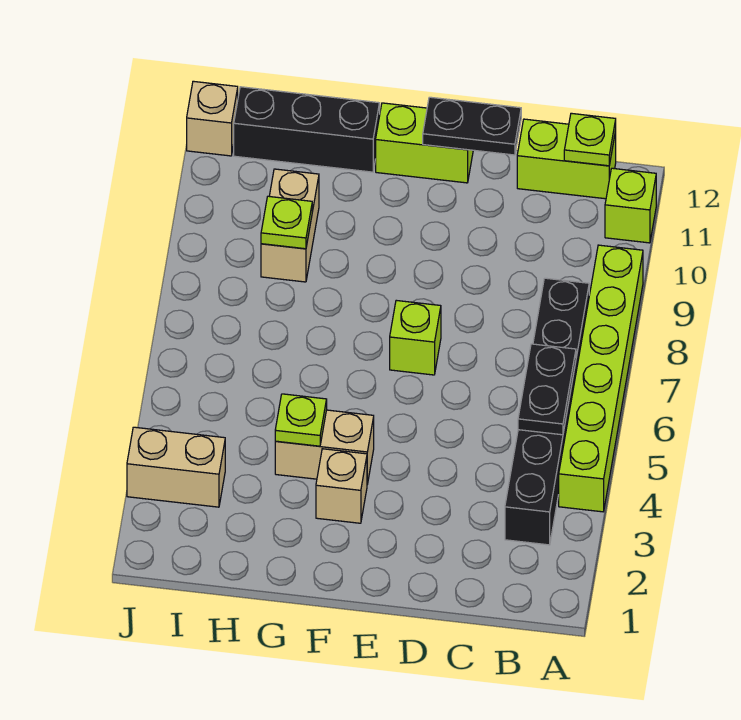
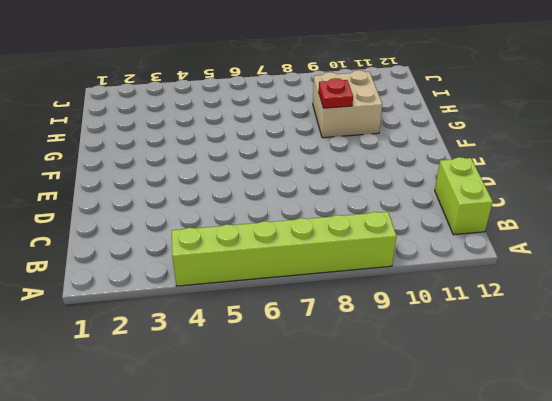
tan 2x2 brick [313,70,382,138] -> tan 1x2 brick [261,169,319,282]
red 1x1 plate [319,78,353,108] -> none
none -> lime 1x1 brick [605,168,656,243]
none -> black 1x6 brick [505,278,589,545]
none -> lime 1x1 brick [390,300,441,375]

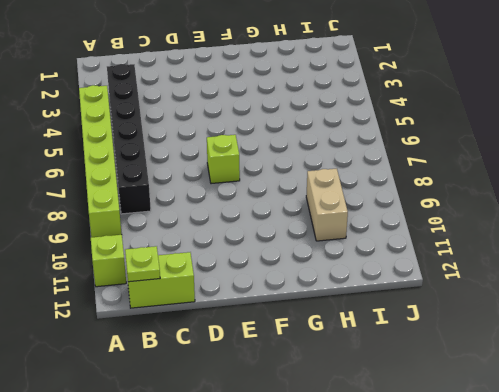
none -> lime 1x2 brick [376,103,473,183]
none -> tan 1x1 brick [316,449,367,523]
none -> tan 1x2 brick [275,410,374,484]

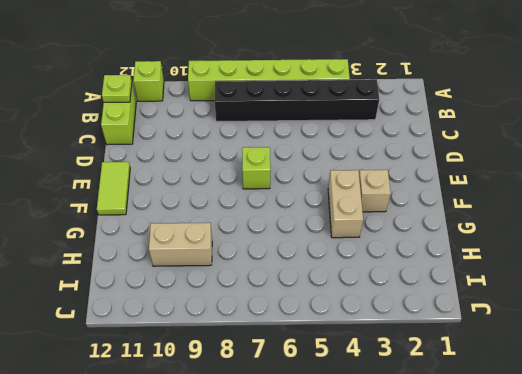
lime 1x2 tile [97,162,130,215] -> lime 1x2 brick [376,103,473,183]
none -> black 1x3 brick [234,87,380,172]
none -> tan 1x2 brick [127,427,225,507]
none -> tan 1x1 brick [187,81,238,156]

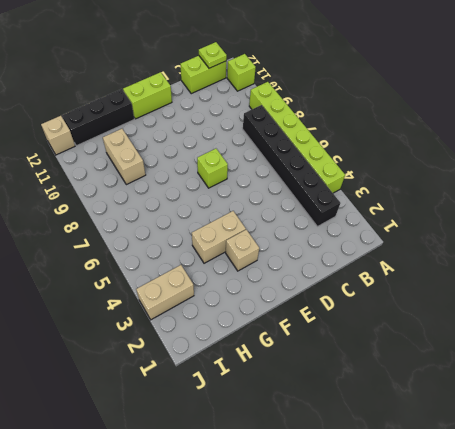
none -> black 1x2 plate [518,344,576,435]
none -> black 1x2 plate [423,97,521,155]
none -> lime 1x1 plate [275,394,327,446]

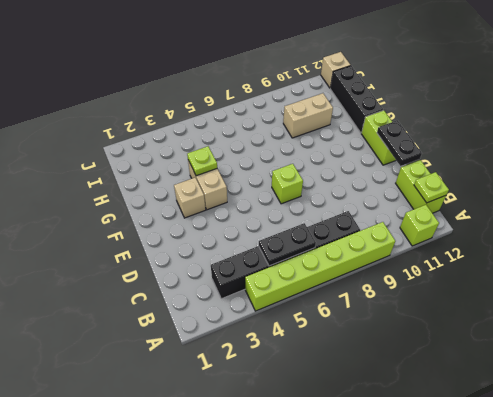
none -> tan 1x2 brick [127,427,225,507]
none -> lime 1x1 plate [261,196,312,249]

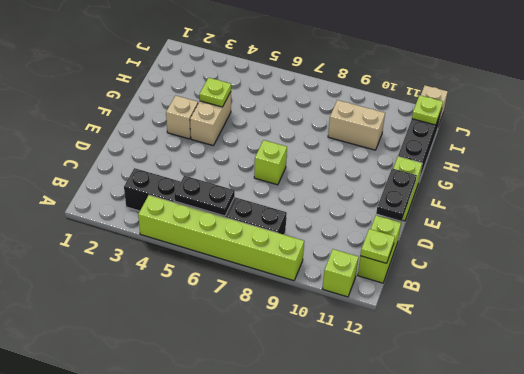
lime 1x1 plate [412,95,443,125] -> lime 1x1 plate moved to [261,196,312,249]
none -> tan 1x2 brick [127,427,225,507]

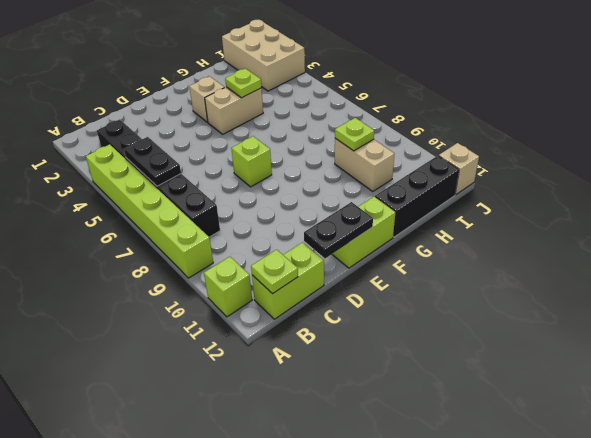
tan 2x3 brick [222,20,305,91] -> tan 1x2 brick [127,427,225,507]

